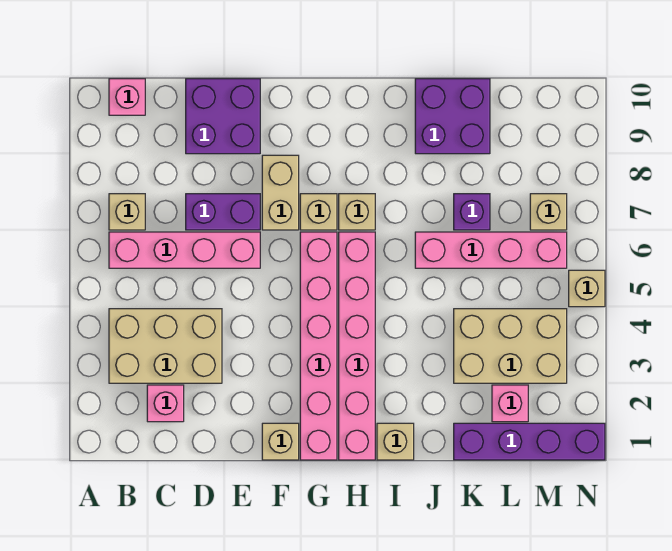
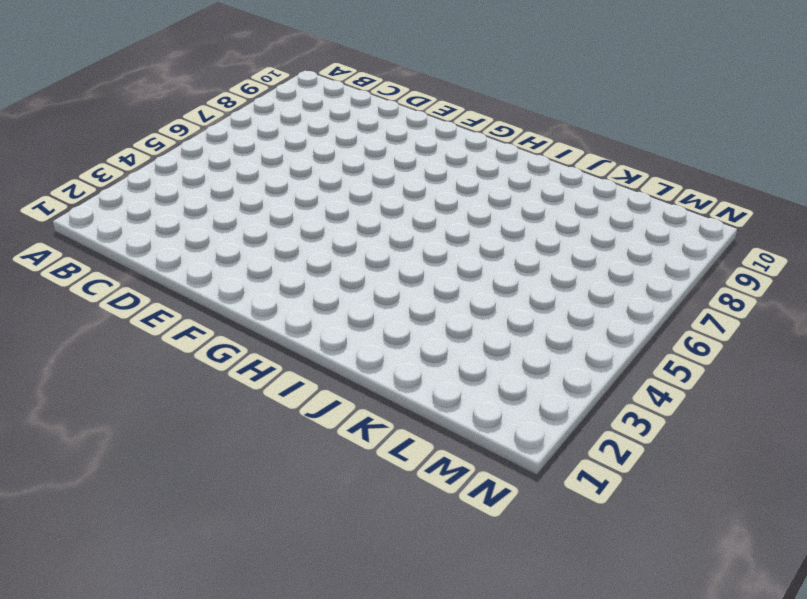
none -> tan 2x3 brick [109,309,222,383]
none -> pink 1x4 brick [109,232,260,268]
none -> tan 1x1 brick [109,194,145,230]

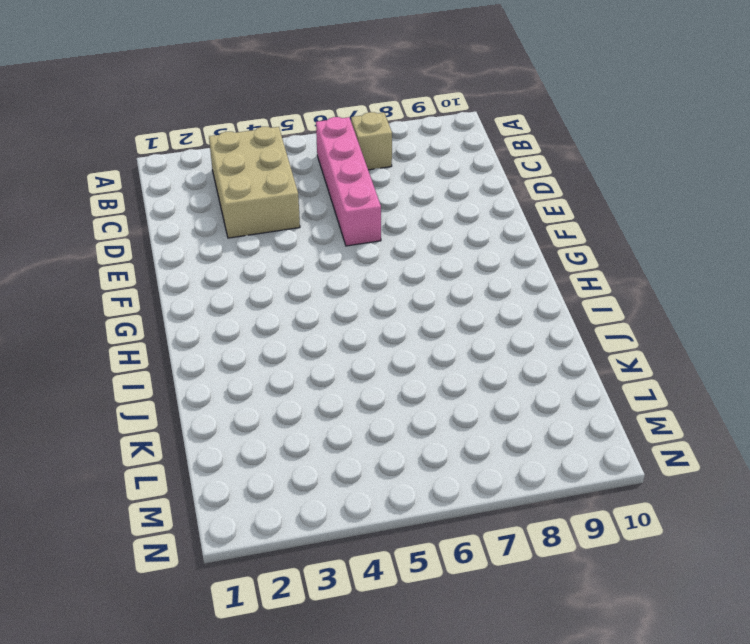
none -> pink 1x1 brick [109,79,145,115]
none -> pink 1x1 brick [147,385,184,422]
none -> purple 1x2 brick [186,194,260,230]

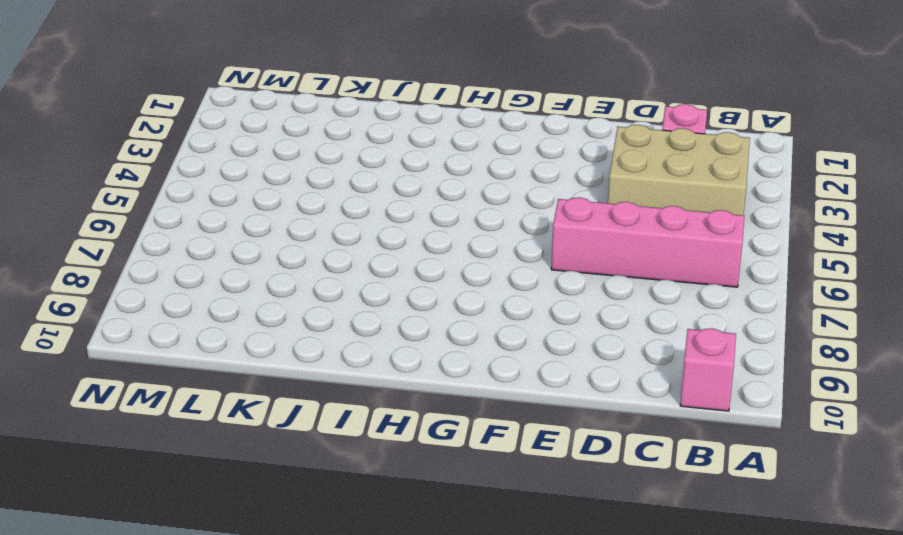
none -> tan 1x1 brick [109,194,145,230]
none -> purple 1x2 brick [186,194,260,230]
none -> purple 2x2 brick [186,79,260,154]

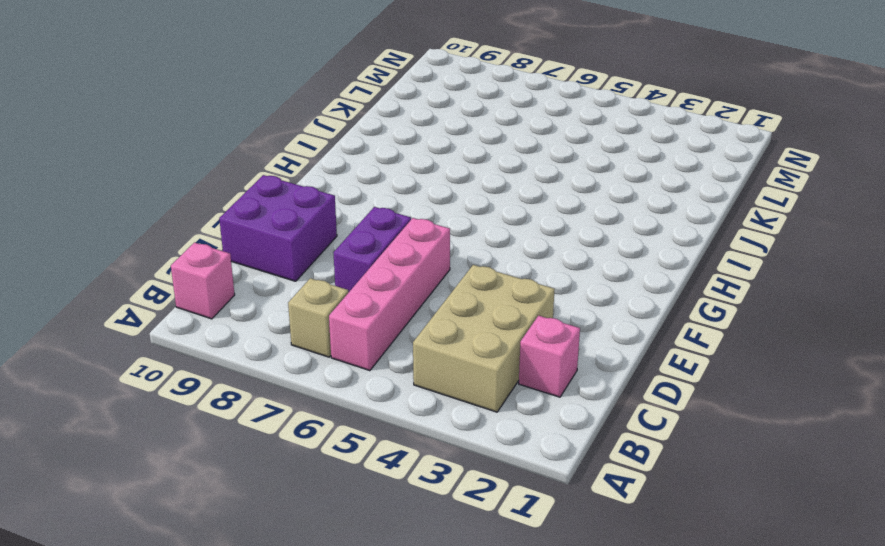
none -> tan 1x1 brick [262,423,299,460]
none -> tan 1x2 brick [262,155,299,230]
none -> pink 1x6 brick [300,232,337,460]

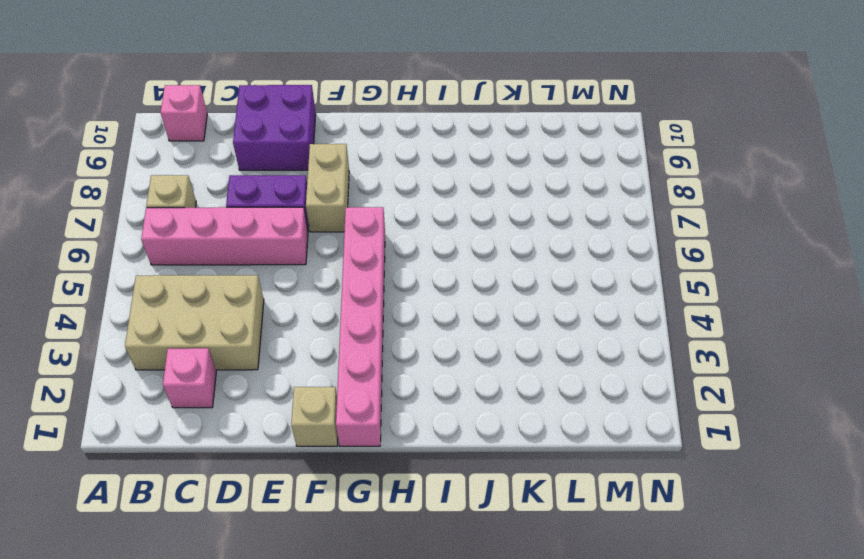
none -> tan 1x1 brick [300,194,337,230]
none -> pink 1x6 brick [339,232,375,460]
none -> tan 1x1 brick [339,194,375,230]

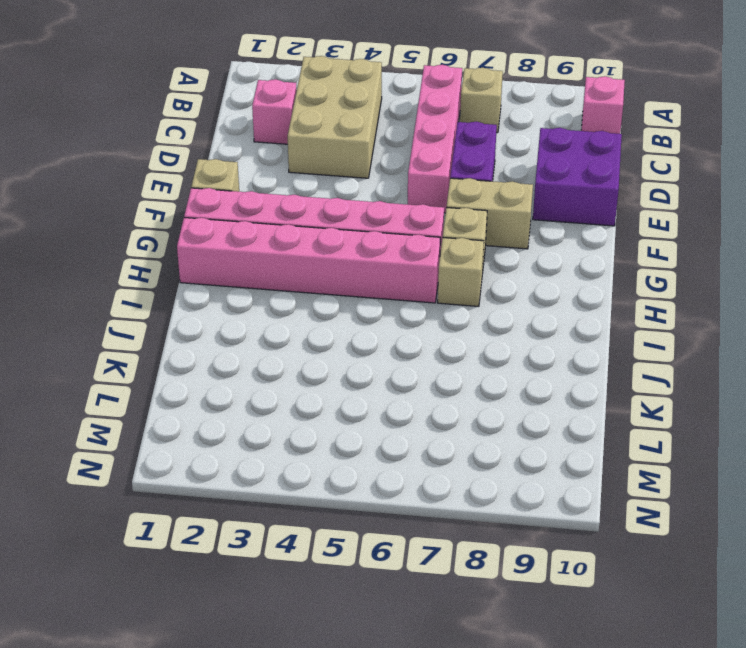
none -> tan 1x1 brick [377,423,414,460]
none -> pink 1x4 brick [415,232,567,268]
none -> purple 2x2 brick [415,79,490,154]

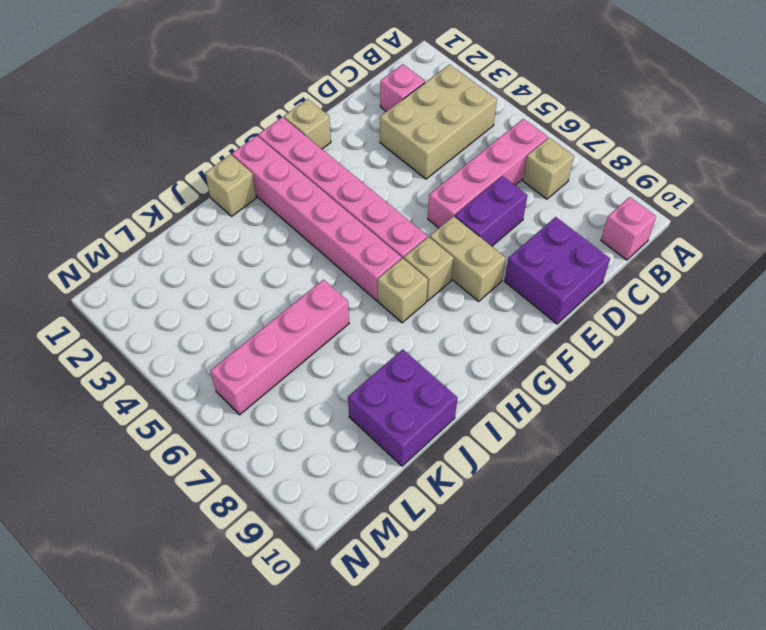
none -> purple 1x4 brick [454,423,605,460]
none -> tan 2x3 brick [454,309,567,383]
none -> purple 1x1 brick [454,194,490,230]

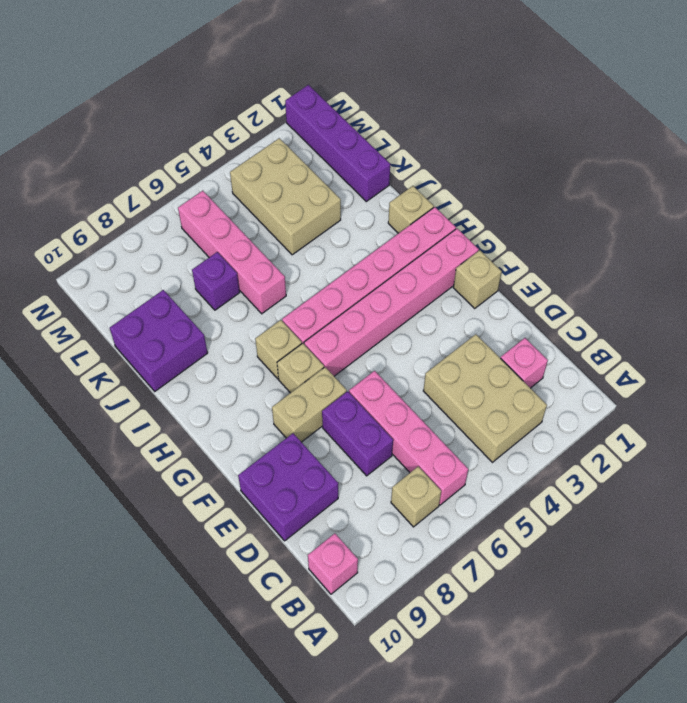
none -> pink 1x1 brick [492,385,528,422]
none -> tan 1x1 brick [530,194,567,230]
none -> tan 1x1 brick [569,270,605,307]

